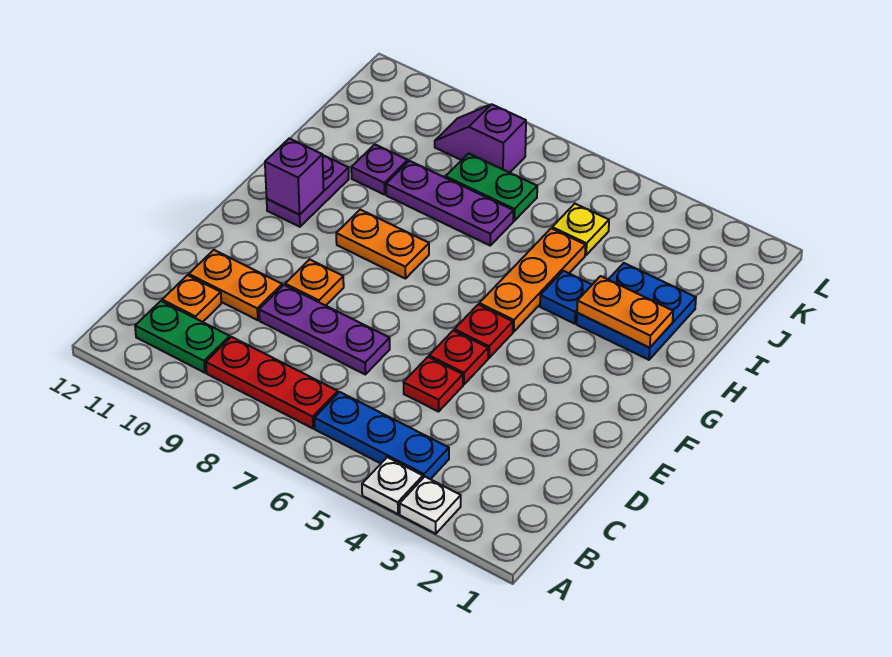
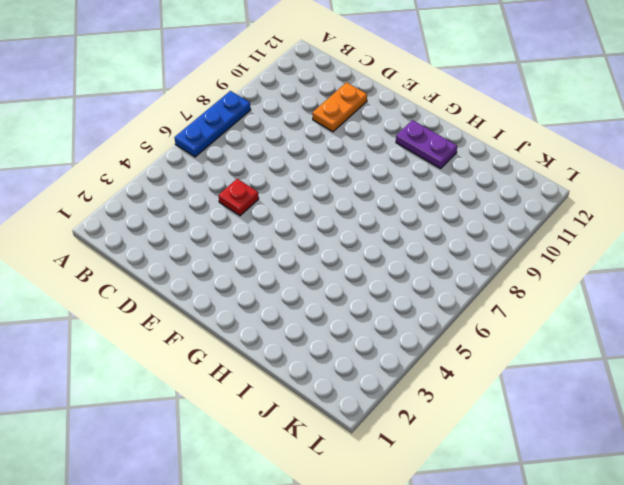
blue 1x3 plate [174,91,251,157] -> blue 1x3 plate moved to [314,392,449,479]
none -> white 1x1 plate [400,477,461,534]
none -> white 1x1 plate [362,457,423,514]
none -> red 1x3 plate [206,337,338,428]

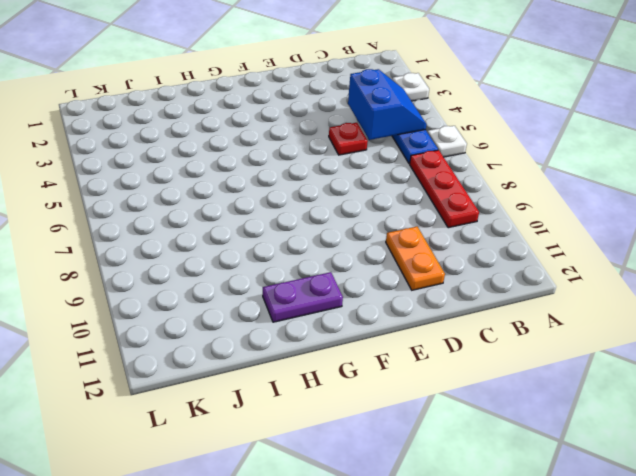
white 1x1 plate [427,126,467,157] -> white 1x1 plate moved to [362,457,423,514]
blue 2x2 slope [348,69,426,140] -> none
none -> green 1x2 plate [135,301,230,373]
none -> orange 1x1 plate [162,275,221,322]
none -> purple 1x3 plate [259,285,390,374]

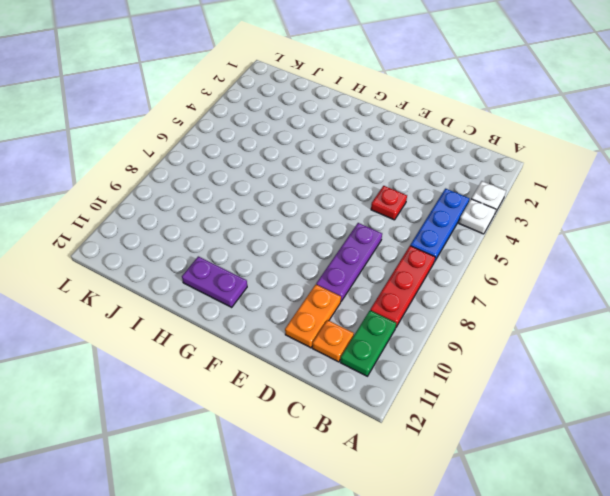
none -> red 1x1 plate [429,331,488,385]
none -> orange 1x1 plate [285,259,344,306]
none -> red 1x1 plate [454,305,513,358]

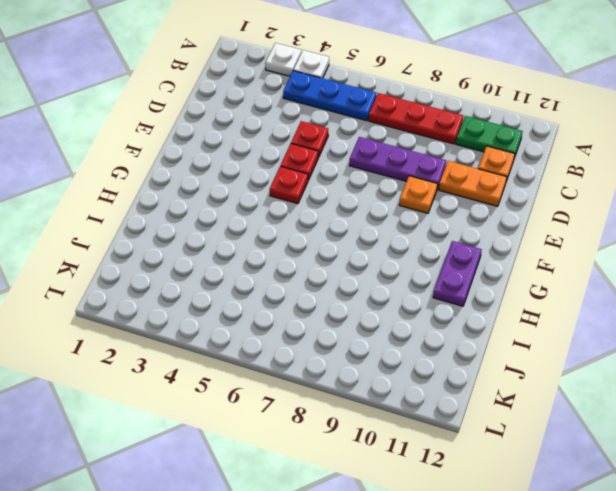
none -> orange 1x3 plate [479,228,585,332]
none -> orange 1x2 plate [336,210,429,279]
none -> blue 2x2 plate [577,263,696,360]

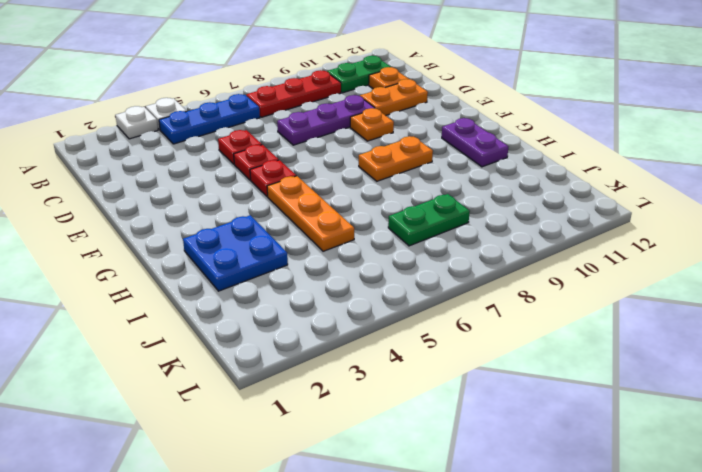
none -> blue 1x1 plate [540,271,592,324]
none -> purple 1x3 plate [386,161,513,245]
none -> purple 1x1 plate [351,144,408,195]

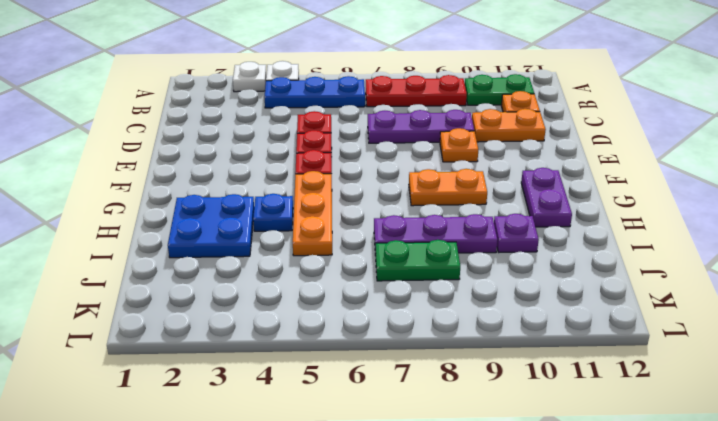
none -> yellow 1x1 plate [552,204,609,255]
none -> purple 1x2 slope [435,104,526,173]
none -> purple 1x1 brick [265,138,324,214]

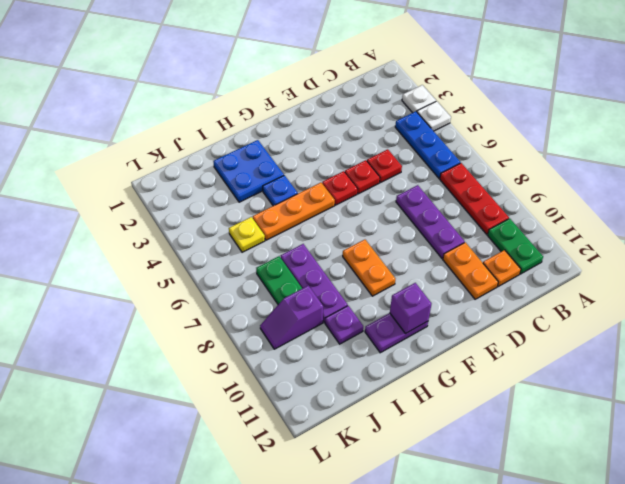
purple 1x2 slope [260,285,323,349] -> purple 1x2 slope turned to [435,104,526,173]
none -> orange 1x1 plate [285,259,344,306]
none -> orange 1x2 plate [577,276,673,348]

